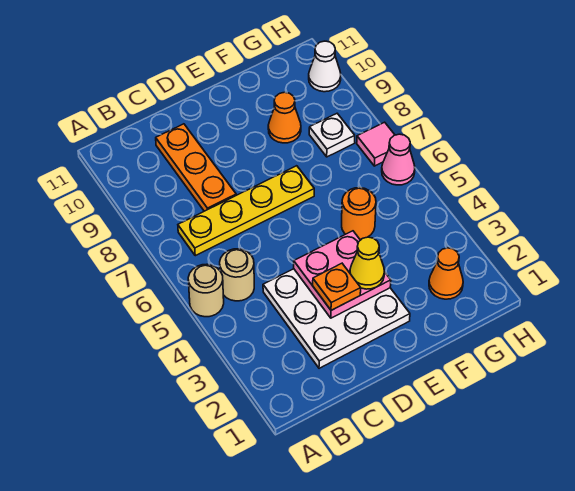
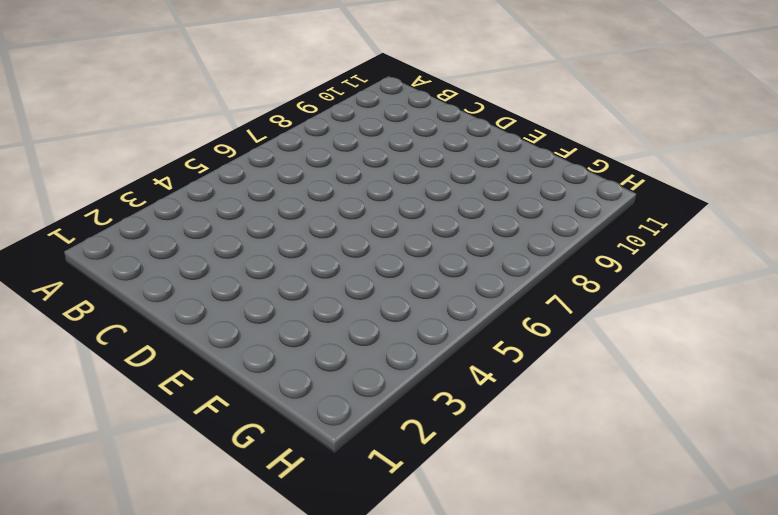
none -> tan 1x1 round brick [188,264,224,317]
none -> tan 1x1 round brick [220,249,254,301]
none -> yellow 1x4 plate [178,166,314,256]

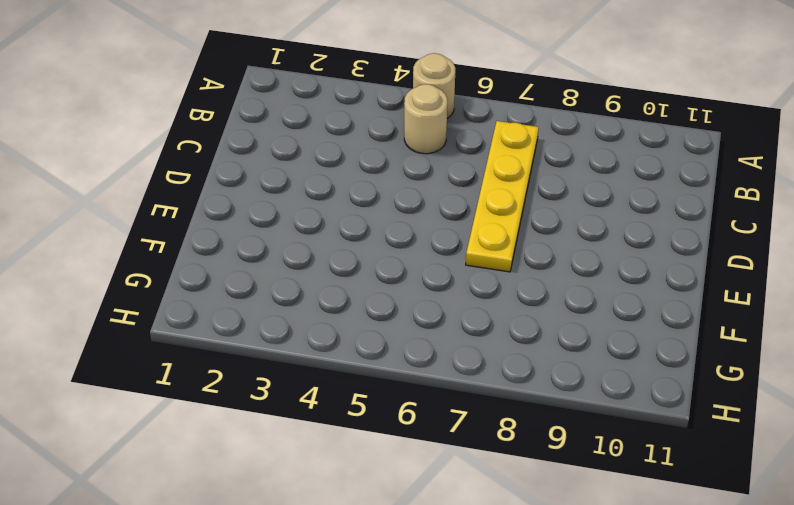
none -> white 3x3 plate [263,269,410,368]
none -> orange 1x3 plate [156,124,236,211]
none -> orange 1x1 round brick [342,188,376,239]

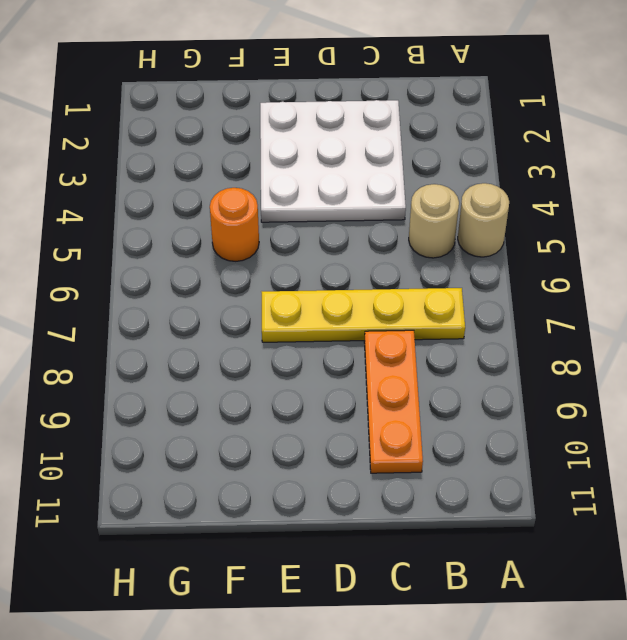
none -> orange 1x1 cone [268,92,301,143]
none -> orange 1x1 cone [429,248,463,299]
none -> white 1x1 plate [309,114,355,157]

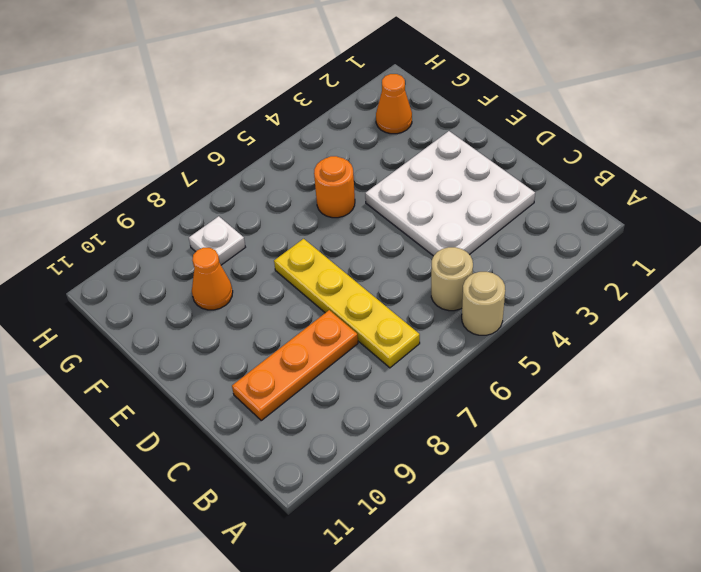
none -> pink 1x1 cone [382,134,415,185]
none -> pink 1x1 tile [357,122,395,166]
none -> white 1x1 cone [309,41,341,92]

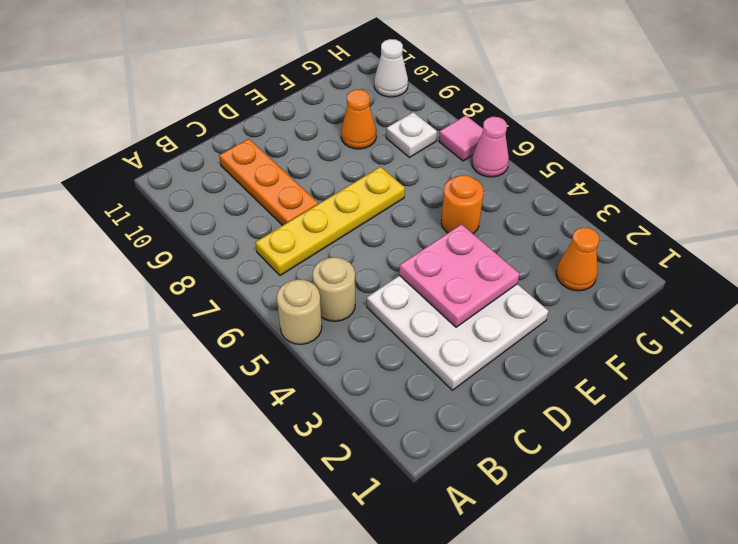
none -> orange 1x1 plate [313,263,361,310]
none -> yellow 1x1 cone [350,237,384,289]

